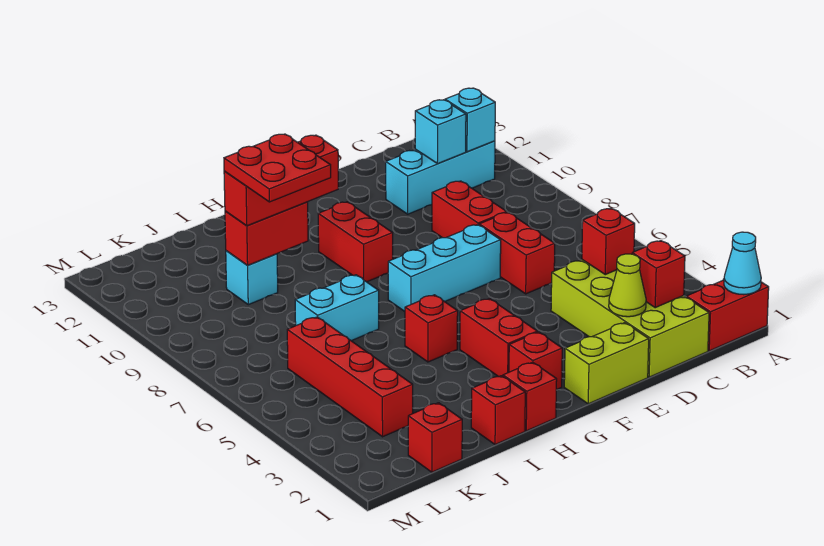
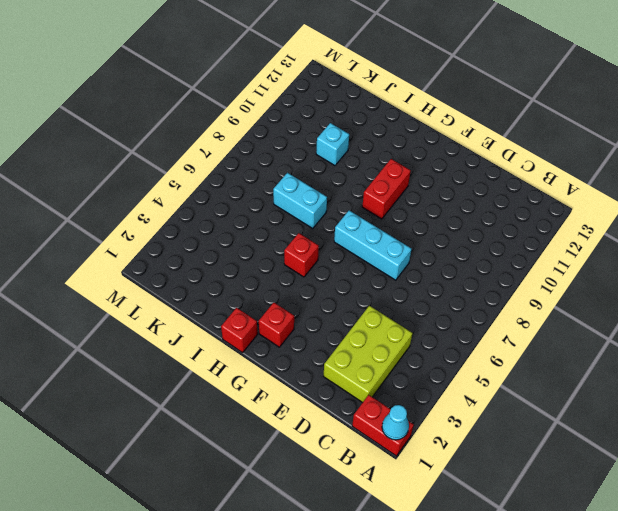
lime 2x3 brick [323,306,412,403] -> lime 2x4 brick [551,260,709,377]
none -> cyan 1x3 brick [386,141,495,214]
none -> red 1x2 brick [479,212,555,294]
none -> red 1x2 brick [432,181,507,238]

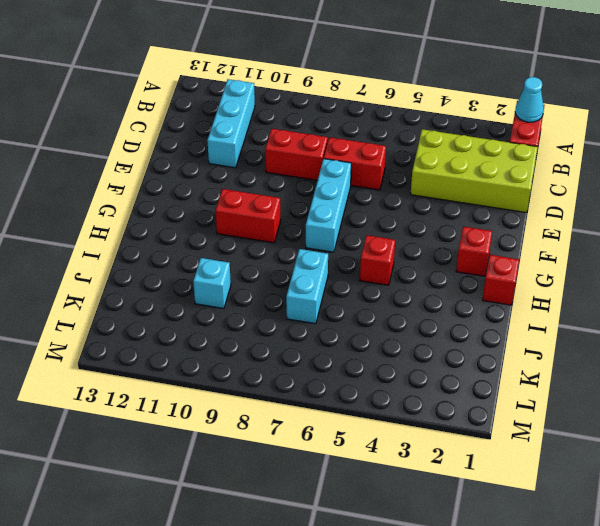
none -> lime 1x2 brick [564,323,649,404]
none -> red 1x2 brick [460,299,537,377]
none -> red 1x1 brick [471,376,525,445]

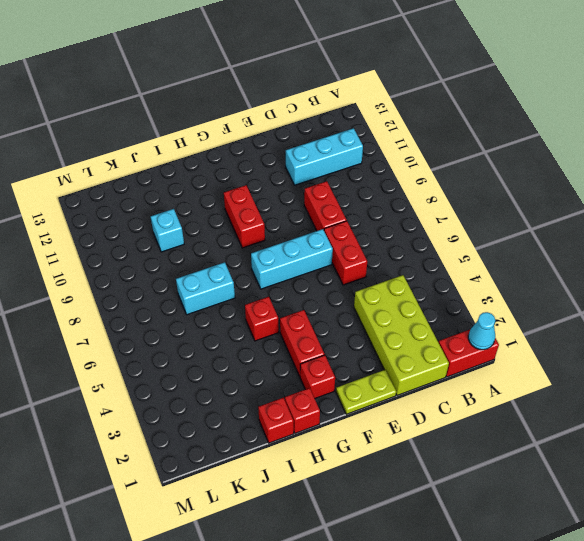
lime 1x2 plate [336,370,396,414] -> lime 1x2 brick [564,323,649,404]
none -> red 1x1 brick [408,403,462,472]
none -> red 1x4 brick [287,317,413,437]
none -> cyan 1x1 brick [445,88,495,152]

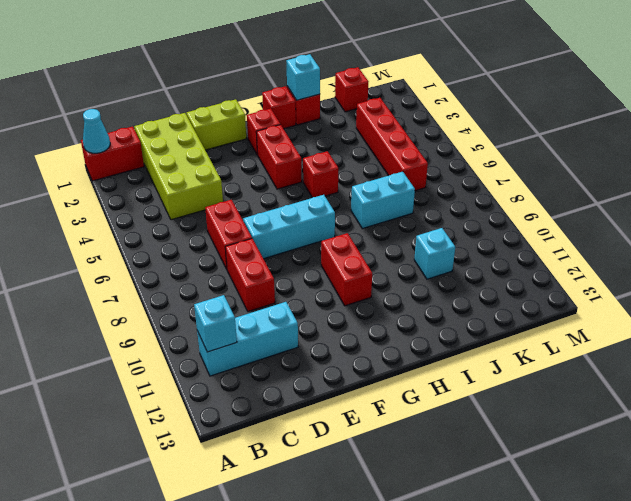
cyan 1x1 brick [286,54,320,100] -> cyan 1x1 brick moved to [415,100,466,164]
none -> red 1x1 brick [632,241,685,308]
none -> red 1x1 brick [582,208,635,275]
none -> lime 1x1 cone [609,254,646,317]

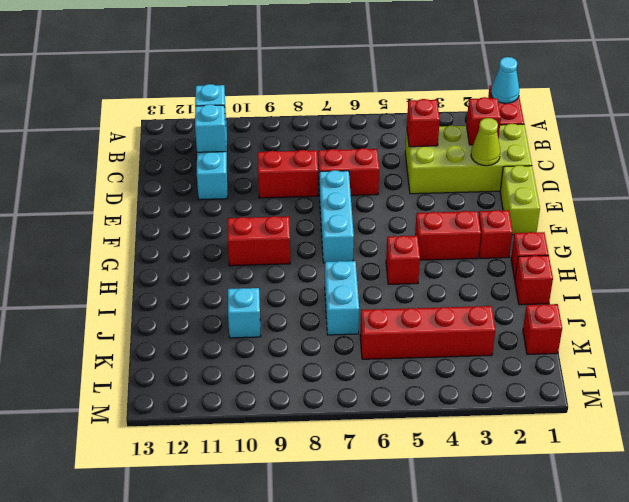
none -> red 1x2 brick [225,202,308,265]
none -> red 1x3 brick [224,135,338,226]
none -> red 2x2 plate [224,134,331,202]

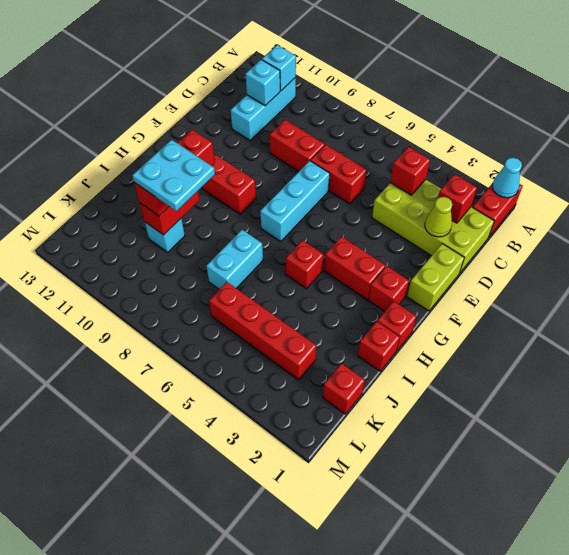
cyan 2x2 plate [132,140,215,211] -> red 2x2 plate [224,134,331,202]

